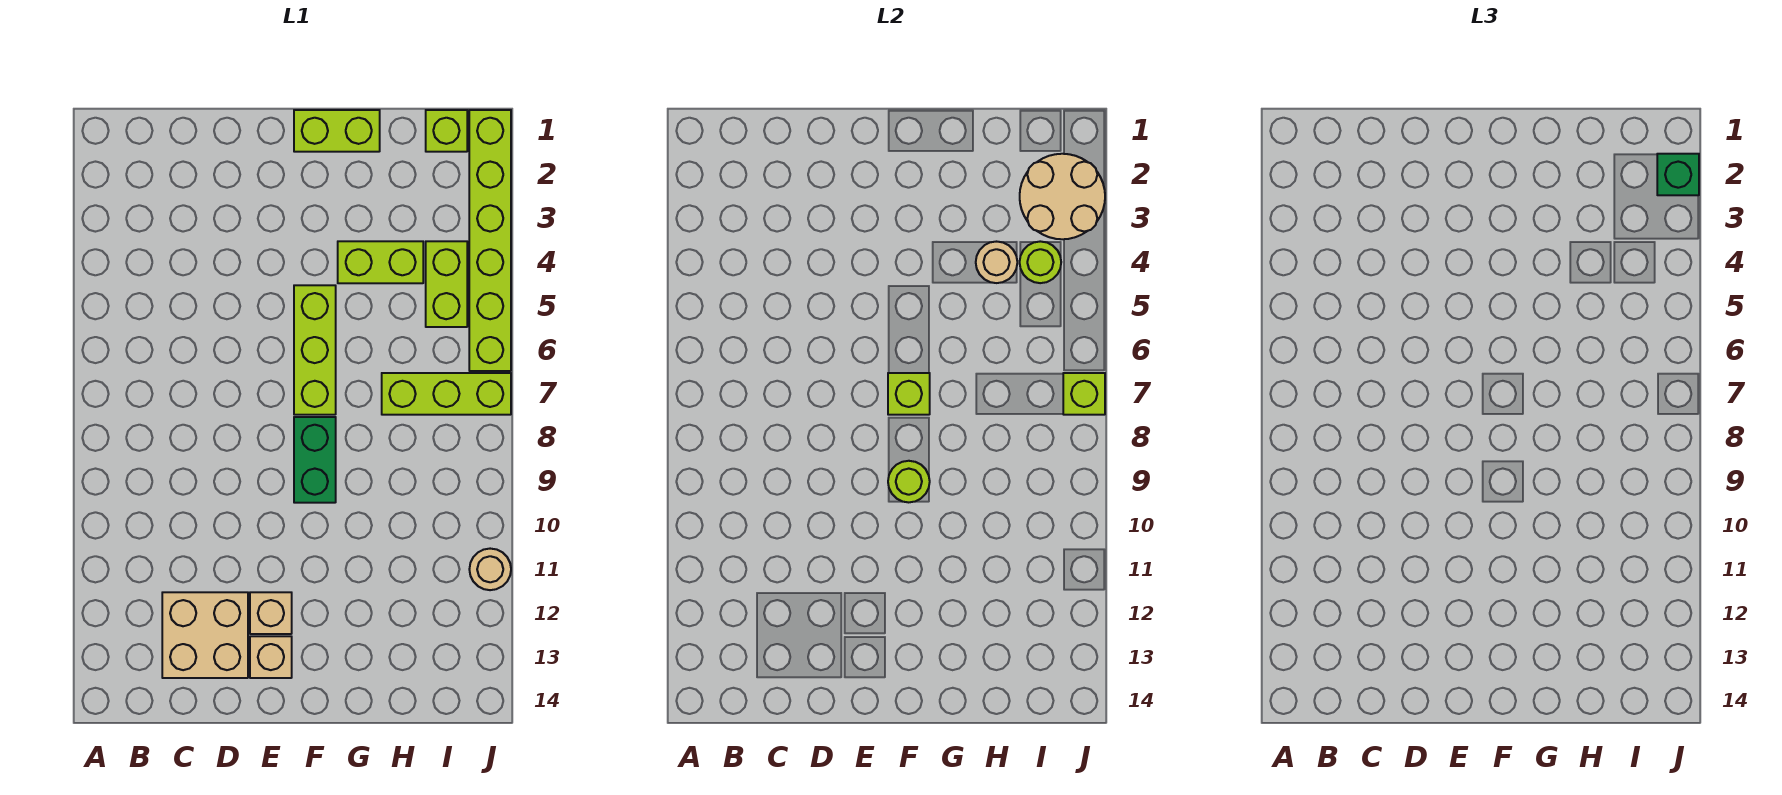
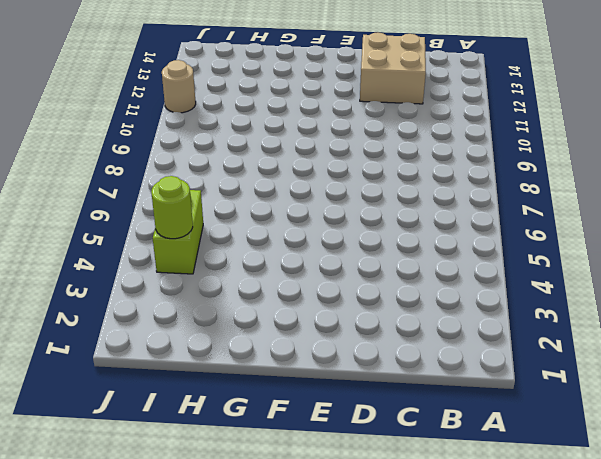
none -> tan 1x1 brick [250,592,292,634]
none -> tan 1x1 brick [250,636,292,678]
none -> lime 1x2 brick [294,110,380,152]

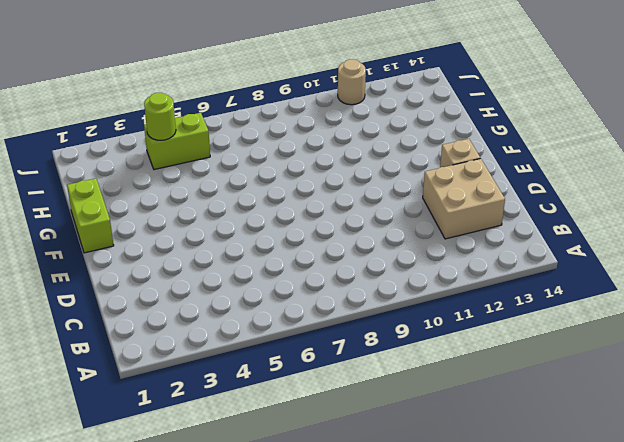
none -> tan 1x1 brick [250,592,292,634]
none -> lime 1x3 brick [294,285,336,415]
none -> green 1x2 brick [294,417,336,503]

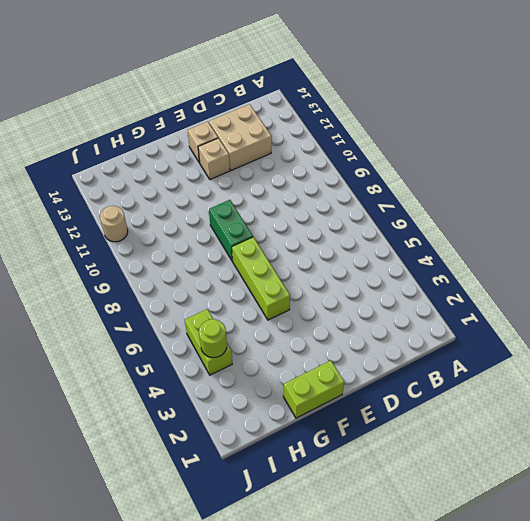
none -> lime 1x2 brick [338,241,423,283]
none -> lime 1x3 brick [382,373,511,415]
none -> lime 1x1 brick [426,110,467,152]

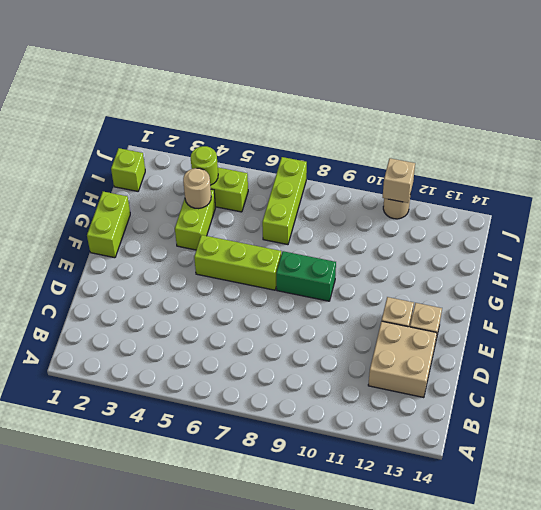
tan 1x1 brick [382,158,415,203] -> none
none -> lime 1x6 brick [469,110,511,371]
none -> lime 1x1 brick [888,373,930,415]
none -> lime 1x1 round brick [888,461,930,502]

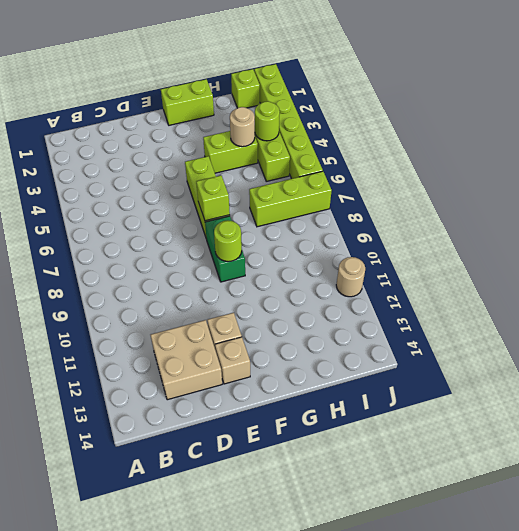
none -> tan 2x2 round brick [1020,154,1105,239]
none -> lime 1x1 brick [1063,373,1105,415]
none -> green 1x1 brick [1657,154,1699,195]

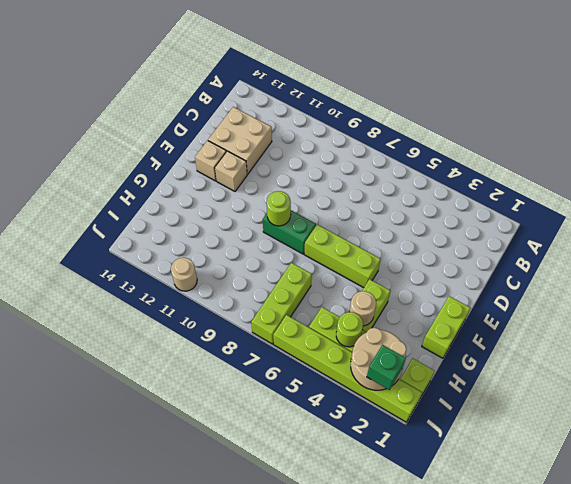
none -> lime 1x1 brick [888,373,930,415]
none -> lime 1x1 brick [1063,373,1105,415]

